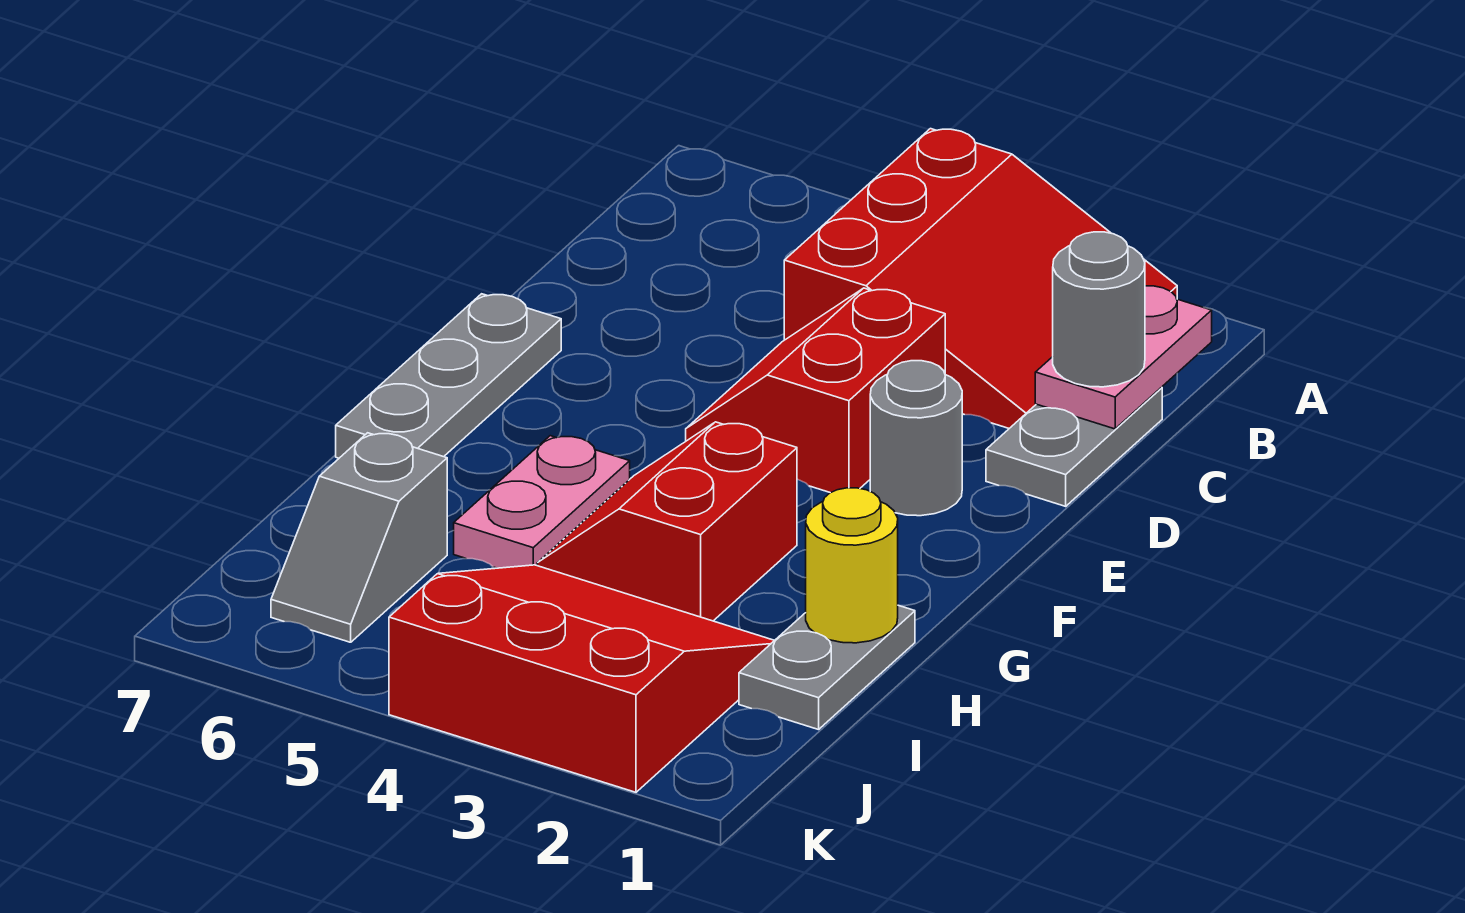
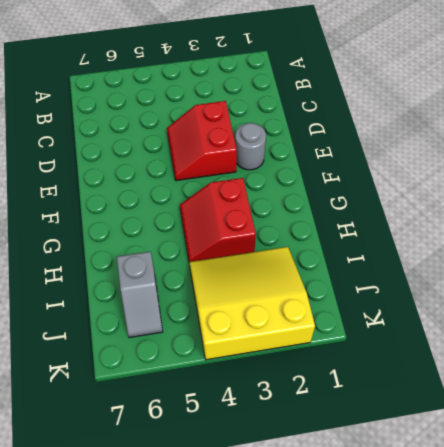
yellow 3x3 slope [189,247,315,360] -> red 3x3 slope [389,565,775,792]
none -> red 3x3 slope [784,129,1177,428]
none -> grey 1x2 plate [986,387,1162,506]
none -> grey 1x3 plate [336,294,561,458]

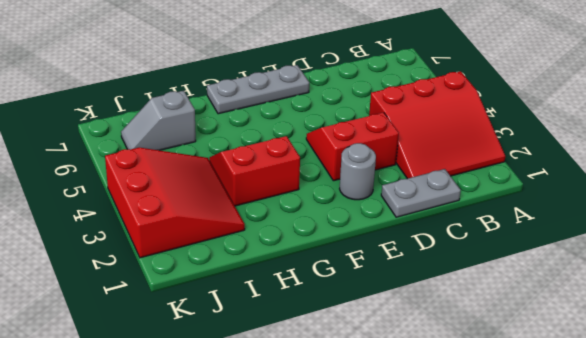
none -> pink 1x2 plate [454,436,630,568]
none -> grey 1x2 plate [739,605,915,730]
none -> pink 1x2 plate [1035,286,1212,429]

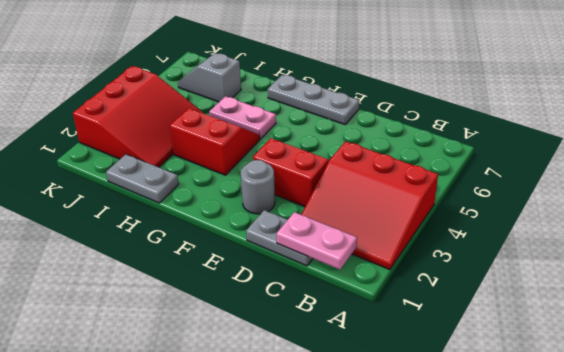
none -> yellow 1x1 round brick [806,488,898,643]
none -> grey 1x1 round brick [1053,232,1145,387]

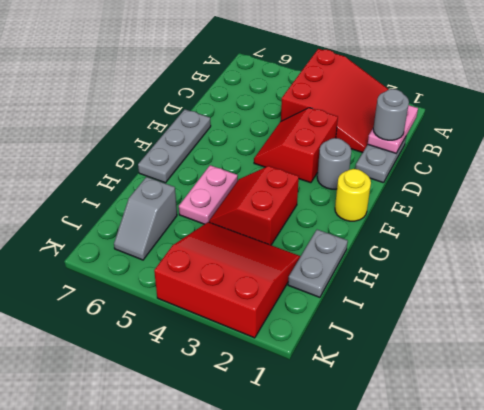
yellow 1x1 round brick [335,169,371,221] -> yellow 1x1 round brick moved to [806,488,898,643]

